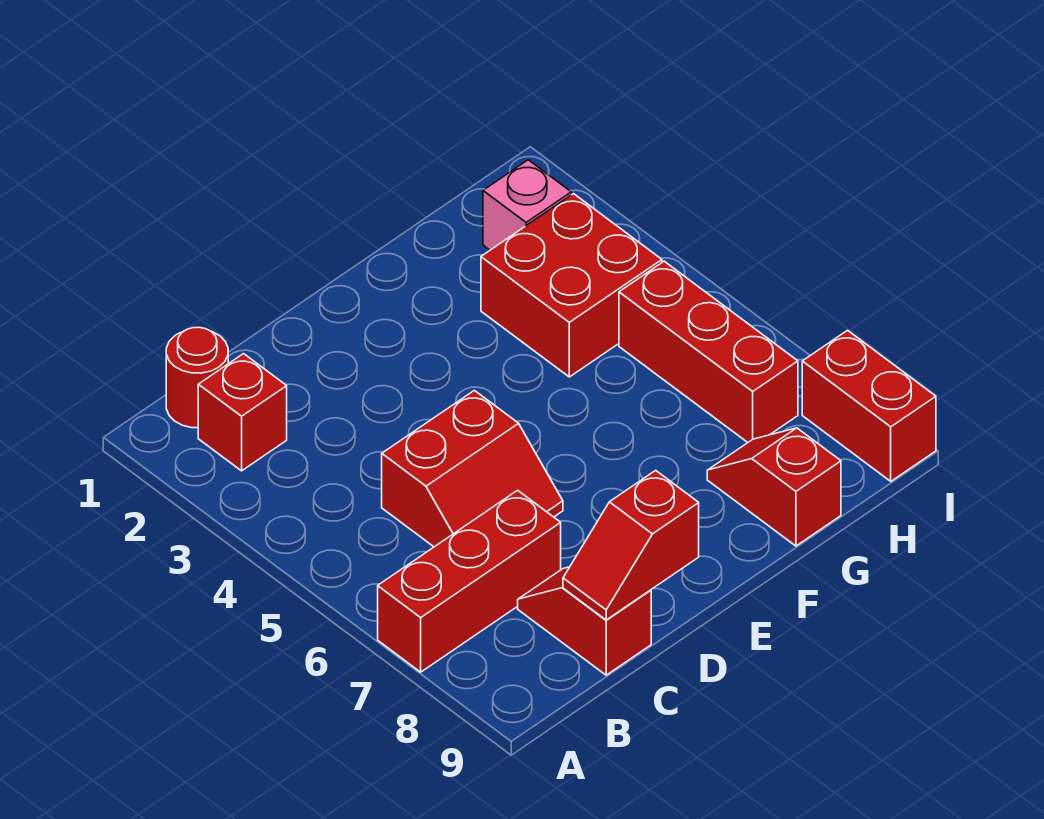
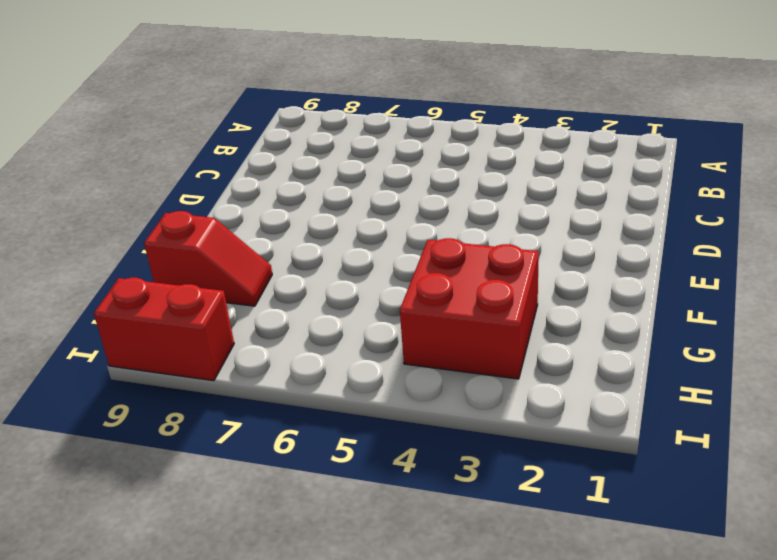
none -> red 1x3 brick [378,490,561,672]
none -> red 1x1 round brick [166,327,228,428]

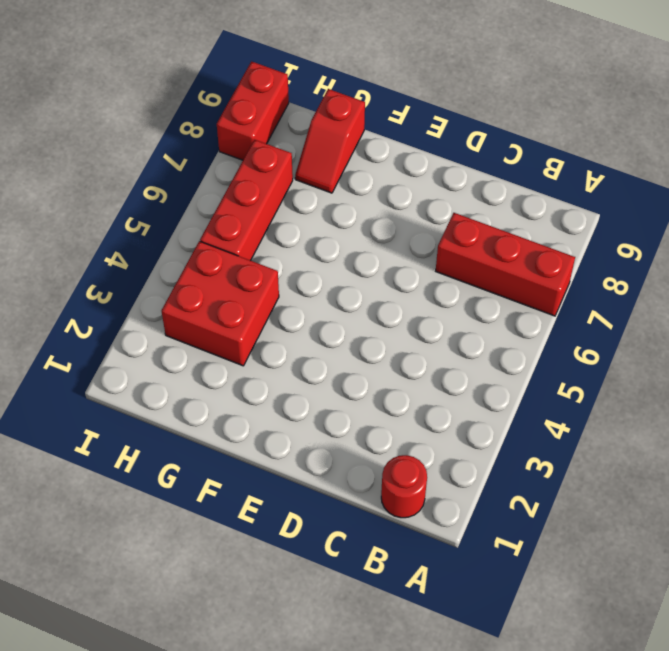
none -> red 1x1 brick [198,354,287,471]
none -> red 2x2 slope [382,390,563,547]

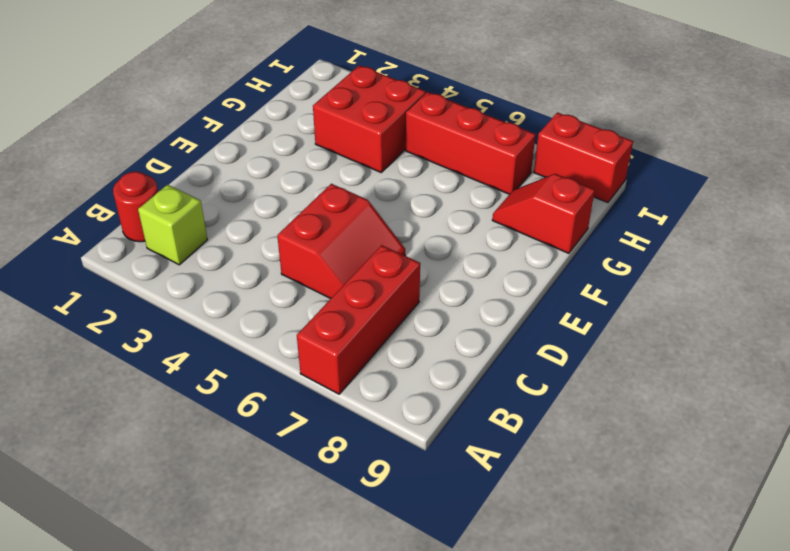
lime 1x1 brick [138,185,207,265] -> red 1x1 brick [198,354,287,471]
none -> red 1x2 slope [518,567,651,675]
none -> pink 1x1 brick [483,160,571,250]

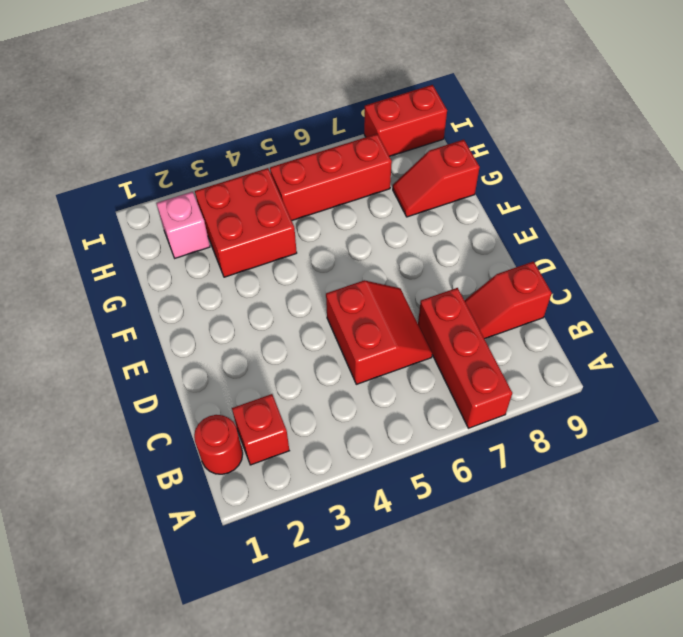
none -> red 1x2 slope [563,470,699,620]

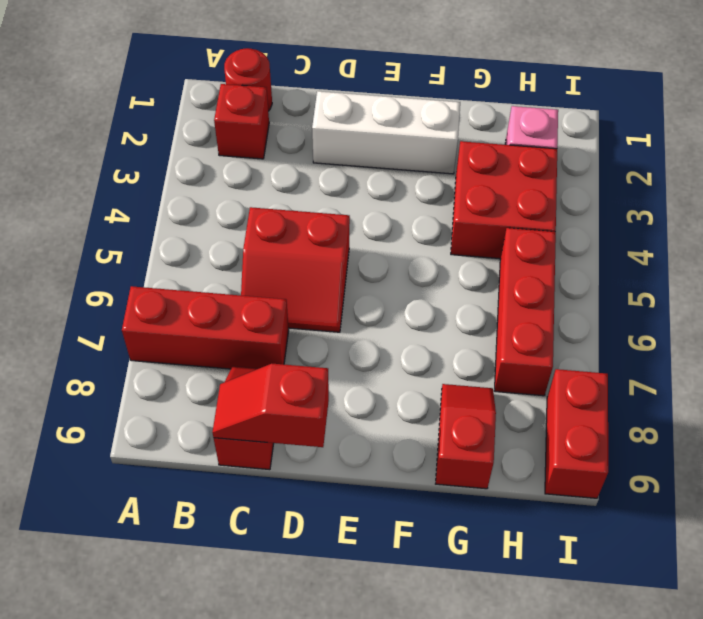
white 1x3 brick [312,91,460,174] -> none

